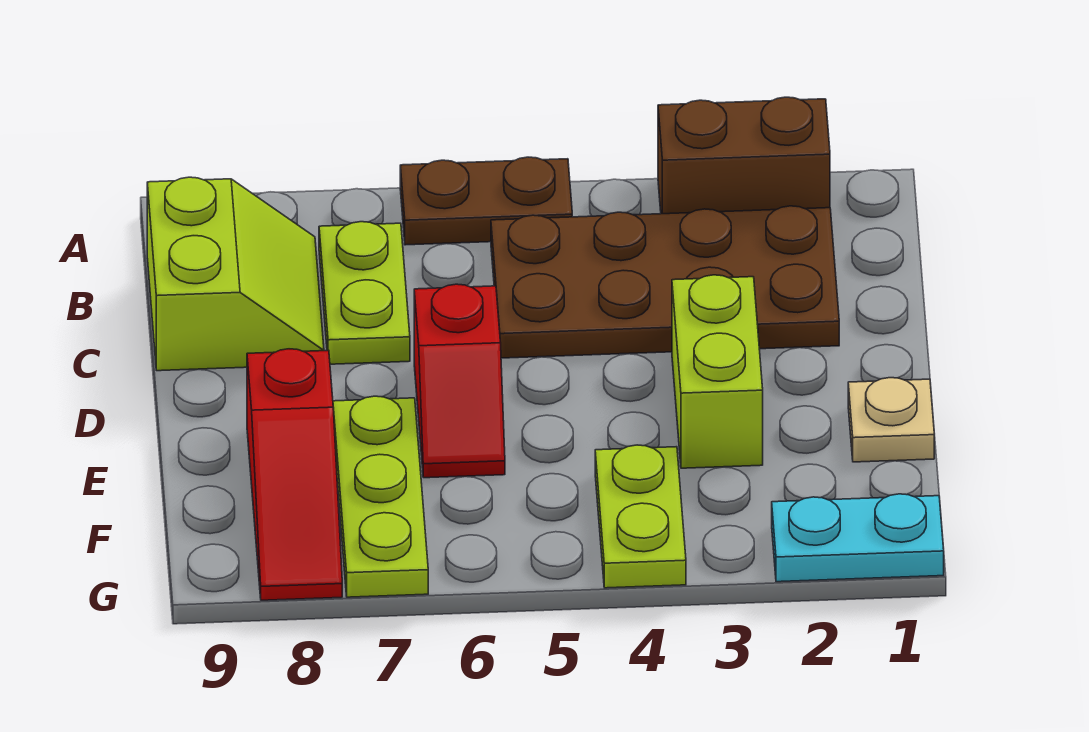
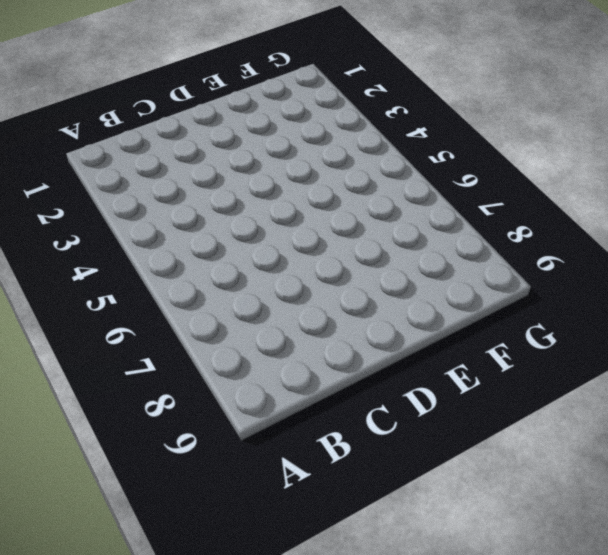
none -> brown 1x2 brick [658,97,830,214]
none -> brown 1x2 plate [400,157,572,245]
none -> brown 2x4 plate [491,206,839,358]

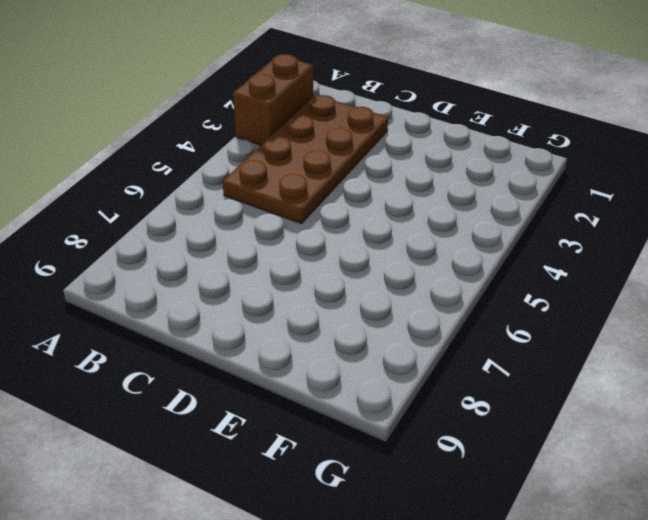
none -> brown 1x2 plate [400,157,572,245]
none -> lime 1x2 plate [319,222,410,364]
none -> lime 2x2 slope [147,177,324,371]

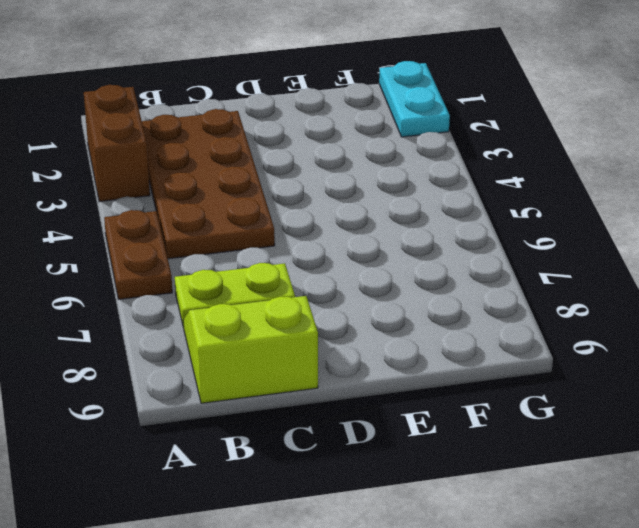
none -> lime 1x2 brick [672,275,763,468]
none -> red 1x2 slope [414,284,505,478]
none -> tan 1x1 plate [848,378,934,462]

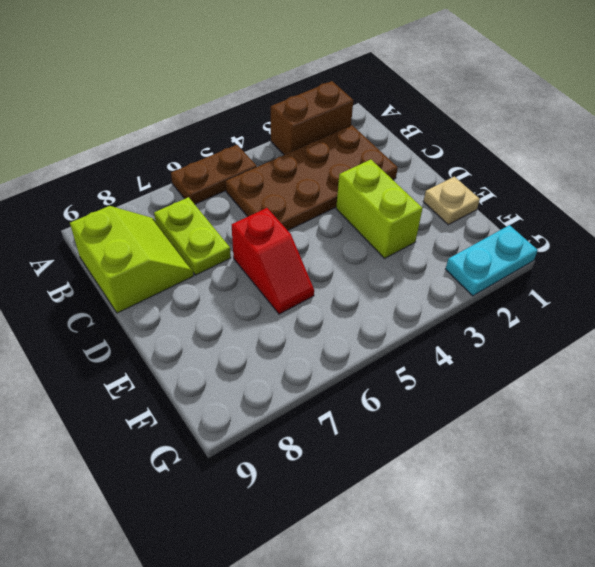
none -> lime 1x3 plate [333,396,428,597]
none -> red 1x3 slope [247,349,342,600]
none -> lime 1x2 plate [595,445,686,588]

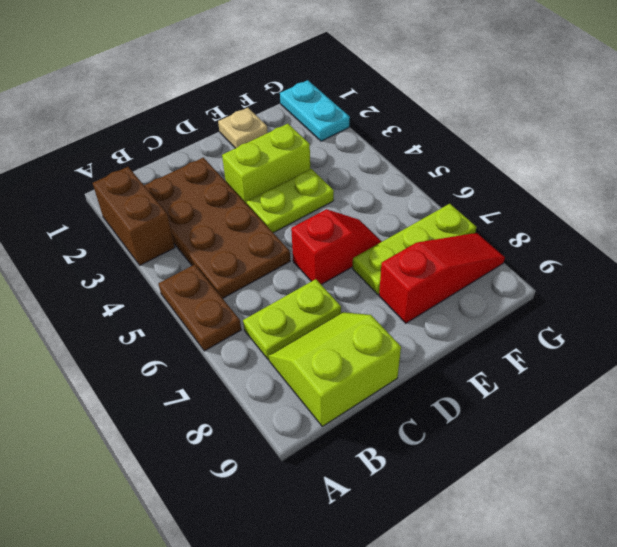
lime 1x2 plate [247,169,334,233] -> lime 1x2 plate moved to [595,445,686,588]

